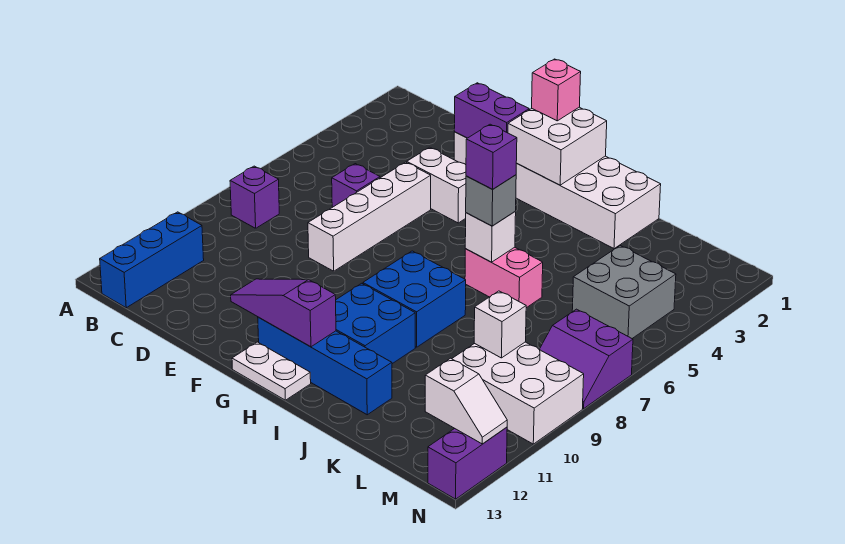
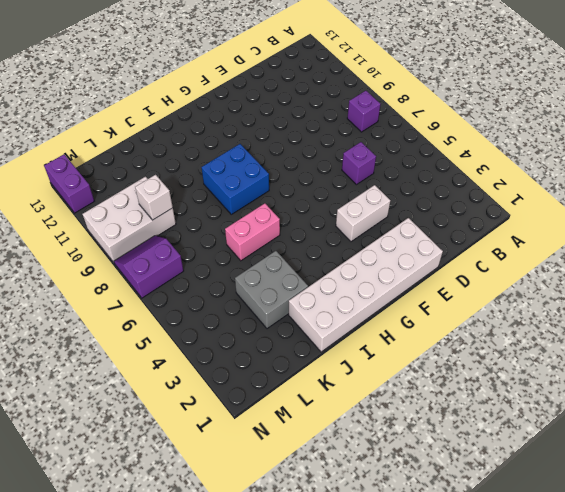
grey 2x2 brick [235,251,308,329] -> grey 2x2 brick moved to [572,246,676,338]
none -> blue 1x3 brick [100,212,204,308]
none -> white 1x4 brick [308,162,431,271]
none -> blue 1x4 brick [258,317,392,415]

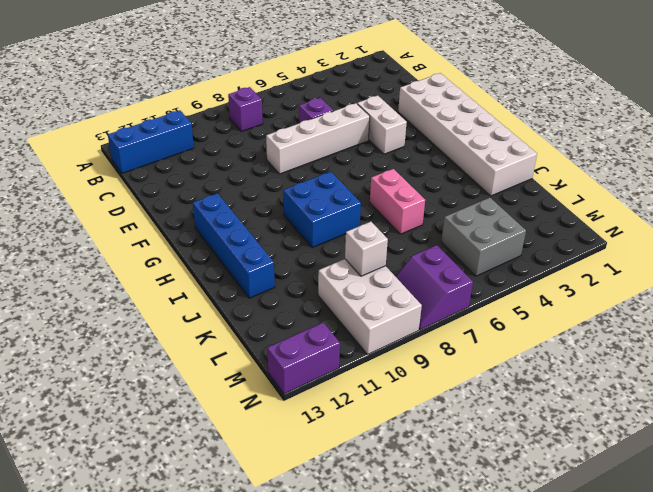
none -> white 1x2 plate [232,342,311,400]
none -> blue 2x2 brick [336,283,415,364]
none -> purple 1x2 brick [454,83,529,138]

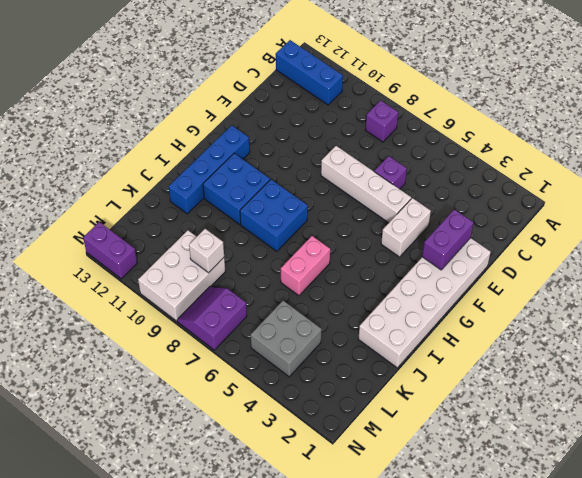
none -> white 1x2 plate [232,342,311,400]
none -> purple 1x3 slope [231,279,336,347]
none -> white 2x2 brick [508,107,607,185]

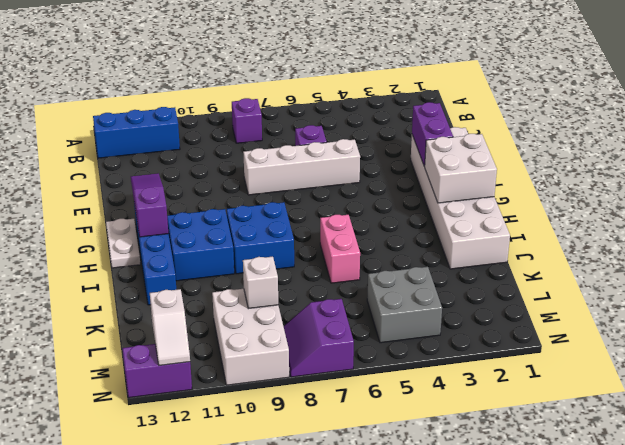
none -> white 1x2 brick [407,147,466,223]
none -> white 1x1 brick [465,211,516,262]
none -> pink 1x1 brick [532,59,581,121]

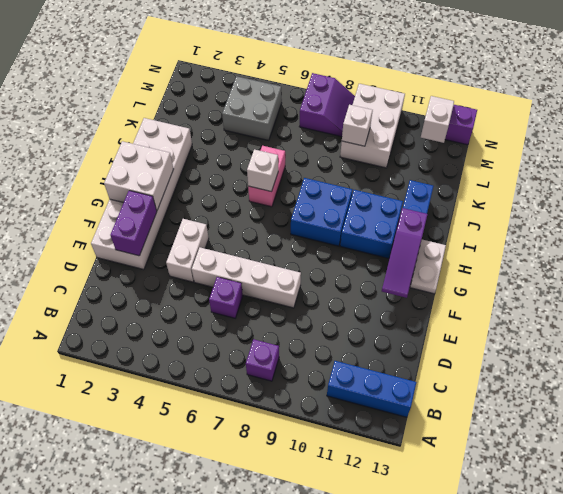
none -> pink 1x1 brick [532,59,581,121]
none -> grey 1x1 brick [466,175,516,226]
none -> purple 1x1 brick [466,124,517,189]

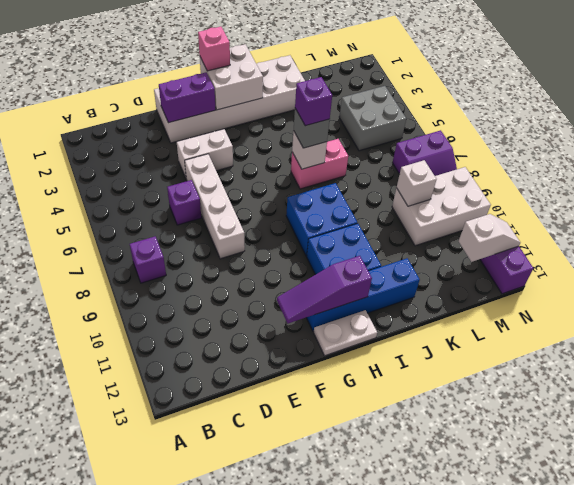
none -> blue 1x3 brick [100,212,204,308]

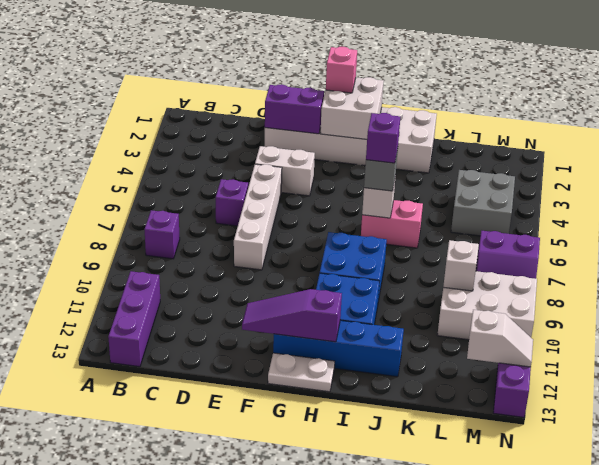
purple 1x3 brick [108,271,160,367] -> blue 1x3 brick [100,212,204,308]

